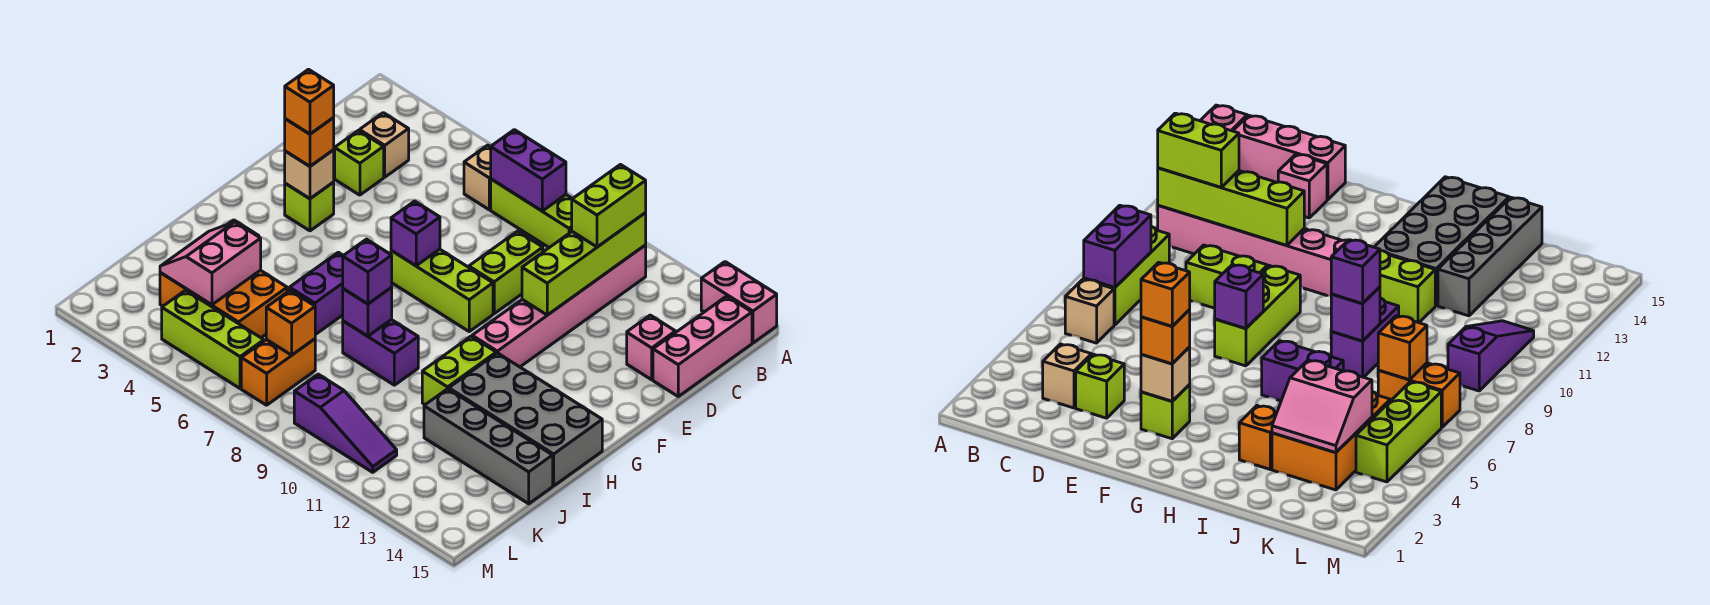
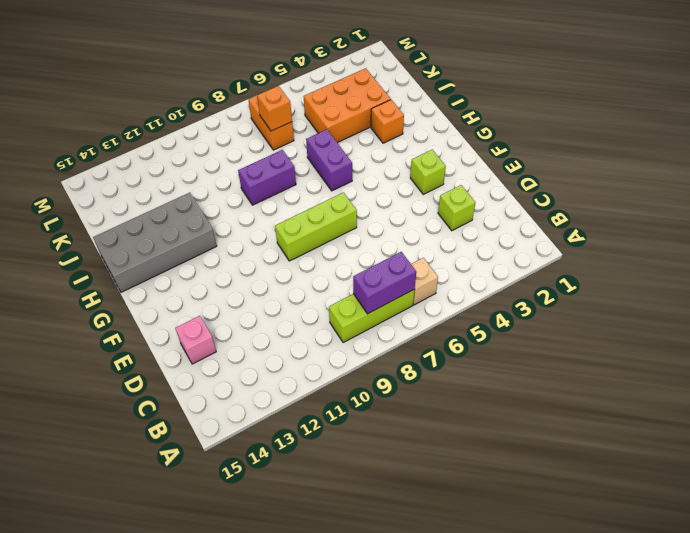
none -> pink 1x2 brick [701,262,777,343]
none -> pink 1x6 brick [472,245,646,367]
none -> pink 1x3 brick [653,296,752,396]
none -> tan 1x1 brick [360,113,409,177]

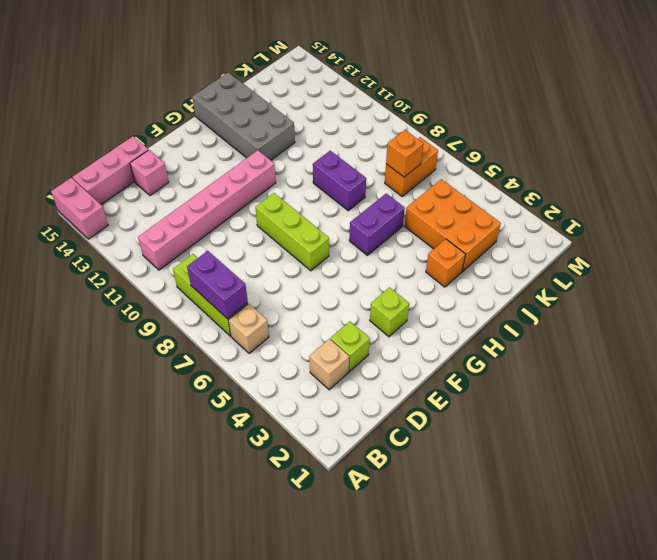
none -> lime 1x2 brick [469,231,543,314]
none -> lime 1x2 brick [422,336,496,405]
none -> grey 1x4 brick [424,389,553,504]
none -> lime 1x3 brick [162,290,264,388]

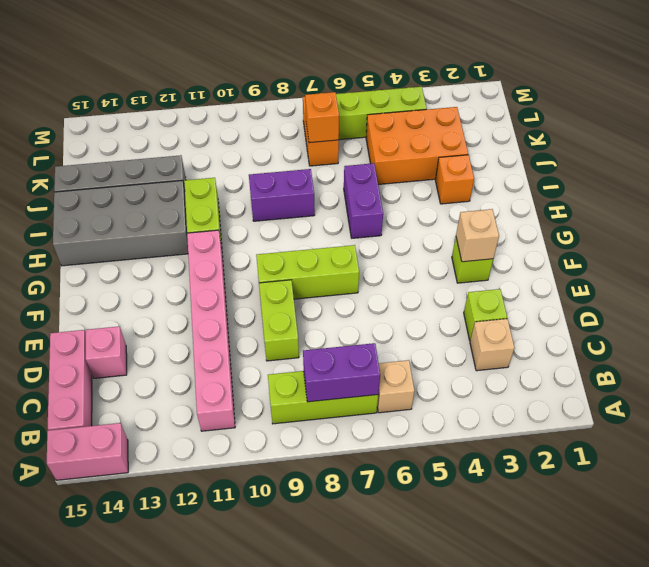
none -> purple 1x3 slope [294,374,397,472]
none -> lime 1x4 brick [522,213,646,315]
none -> purple 1x1 brick [391,201,440,266]
none -> purple 1x1 brick [343,287,392,336]

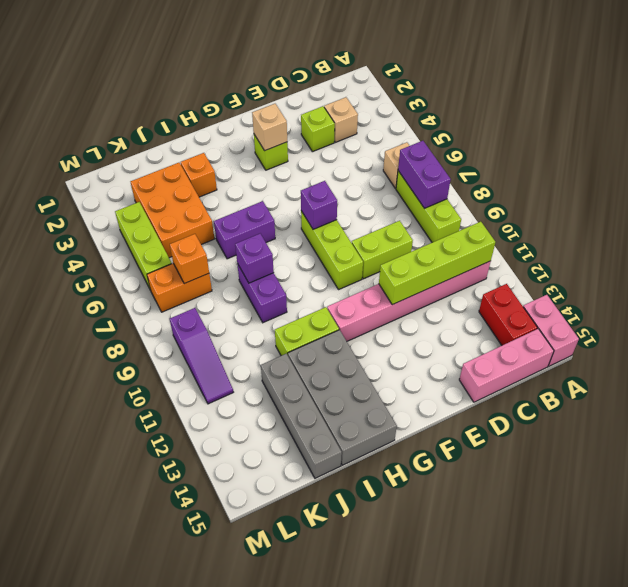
red 1x2 brick [479,284,537,345] -> none
none -> pink 1x1 brick [627,315,676,380]
none -> pink 2x2 slope [160,222,261,305]
none -> lime 1x2 brick [572,165,646,247]
none -> orange 1x1 brick [285,118,334,166]

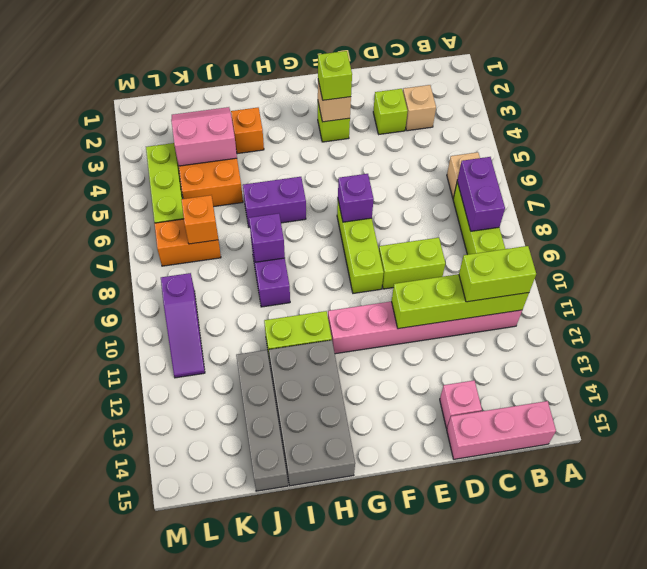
lime 1x1 brick [318,51,352,100] -> orange 1x1 brick [285,118,334,166]
none -> pink 1x2 brick [701,262,777,343]
none -> purple 1x1 brick [343,239,392,304]
none -> orange 1x1 brick [285,69,334,134]

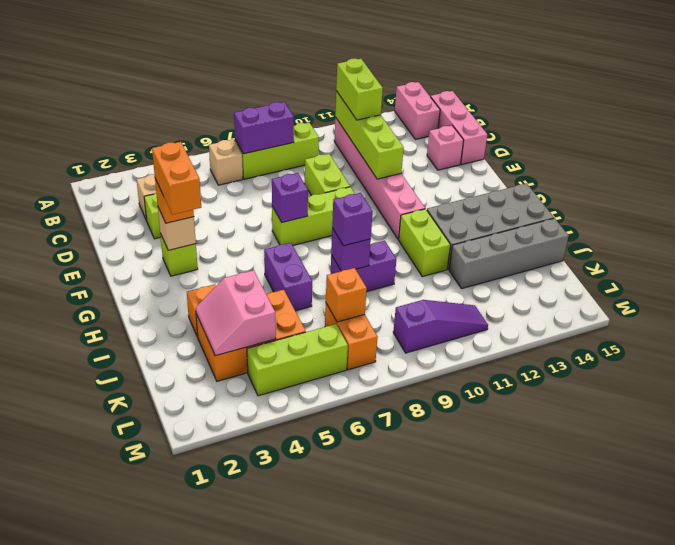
pink 1x2 brick [395,82,440,140] -> pink 1x2 brick turned to [701,262,777,343]
orange 1x2 brick [152,142,201,215] -> orange 1x1 brick [285,69,334,134]

